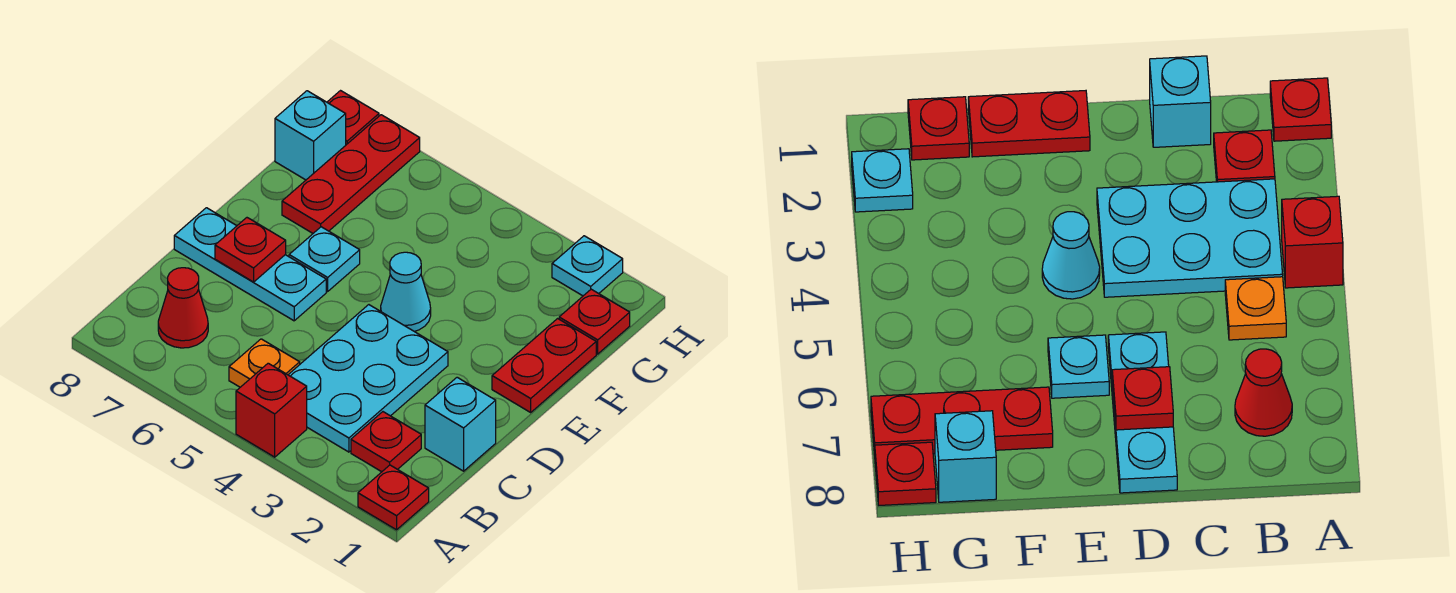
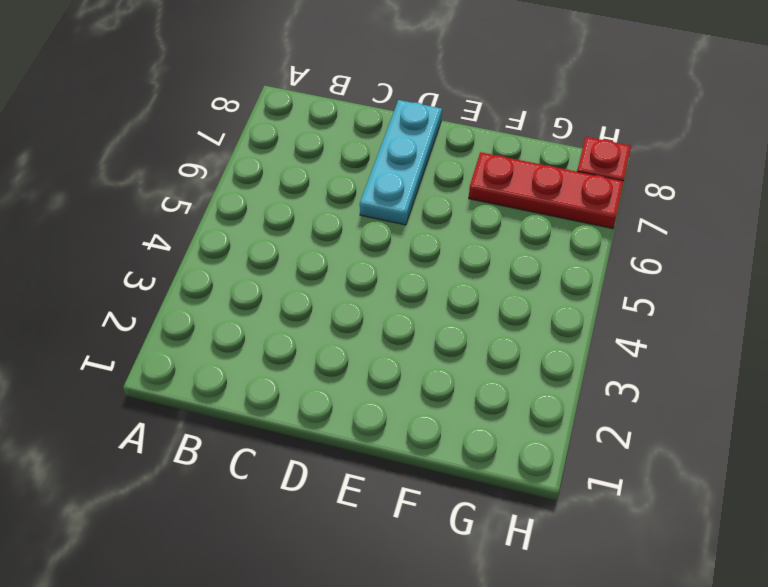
none -> red 1x1 plate [358,465,429,530]
none -> red 1x1 brick [236,363,307,457]
none -> red 1x1 plate [351,412,421,472]

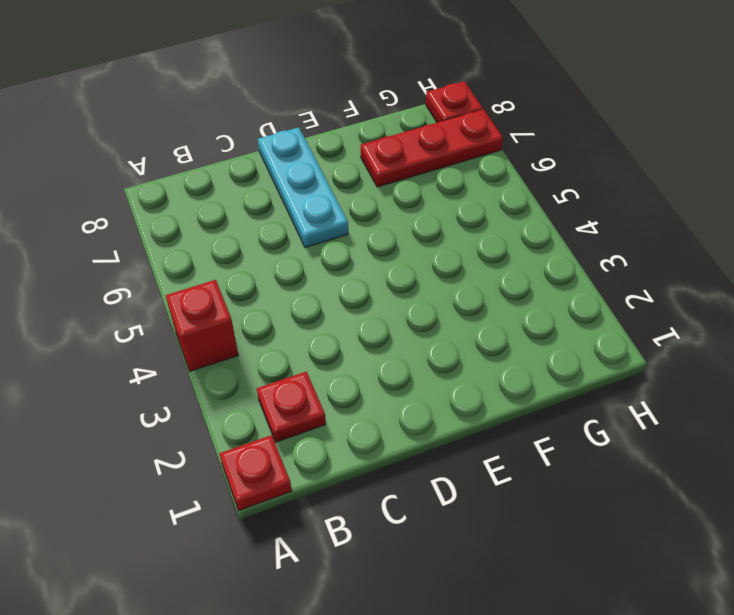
none -> cyan 2x3 plate [288,305,448,452]
none -> orange 1x1 plate [229,339,300,387]
none -> red 1x1 cone [158,268,208,348]

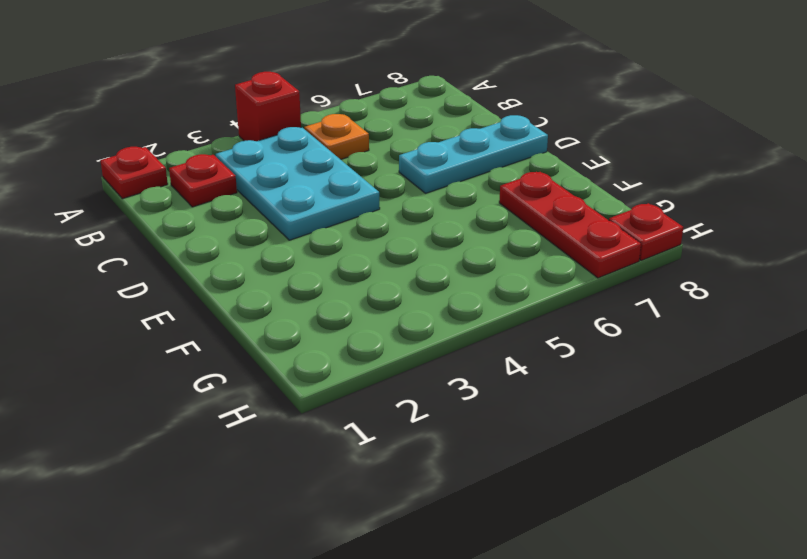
none -> red 1x1 cone [158,268,208,348]
none -> cyan 1x1 brick [425,377,496,471]
none -> red 1x2 plate [492,319,596,412]

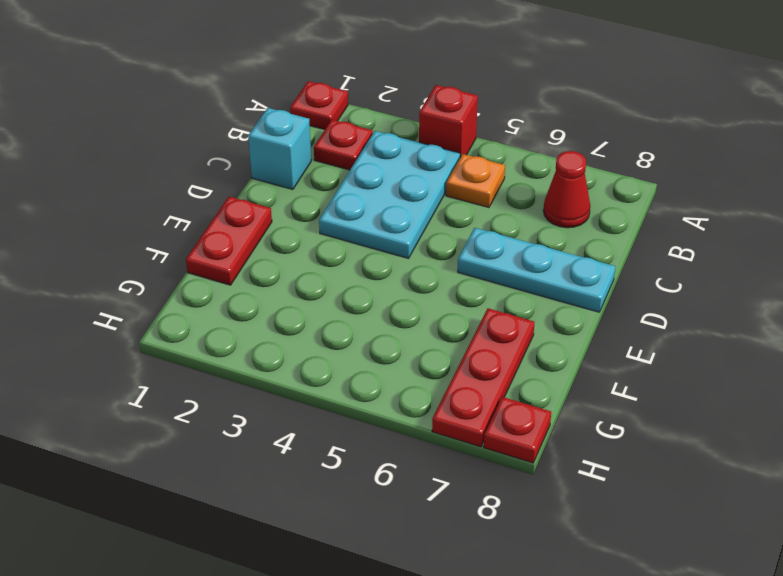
none -> cyan 1x1 cone [381,252,431,331]
none -> cyan 1x1 plate [289,227,360,291]
none -> red 1x1 plate [559,289,630,354]

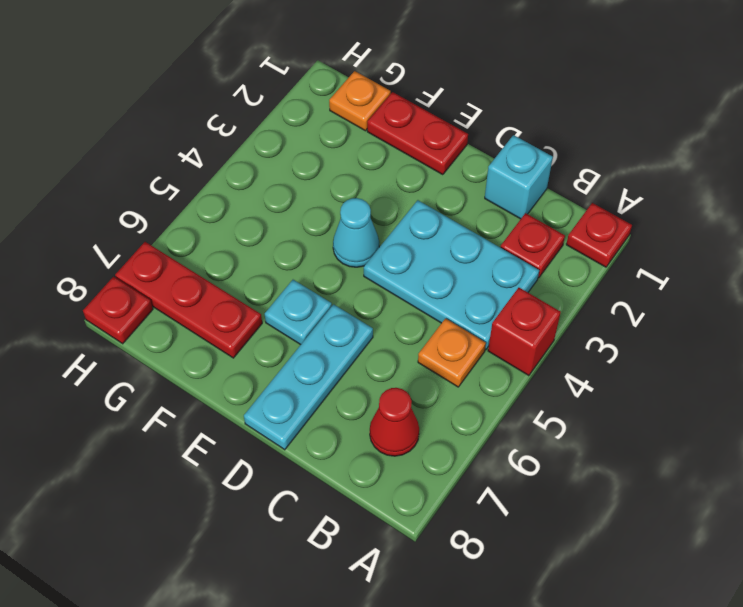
orange 1x1 plate [329,71,391,131] -> red 1x1 plate [559,289,630,354]
none -> cyan 1x1 brick [275,91,346,180]
none -> cyan 1x1 plate [552,236,623,296]
none -> red 1x1 plate [215,218,286,282]

